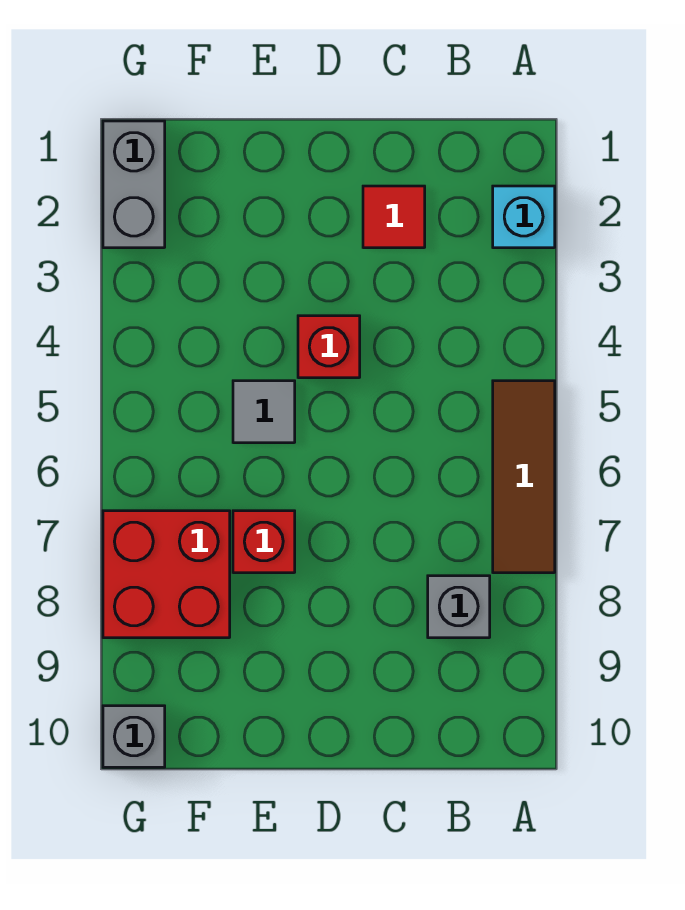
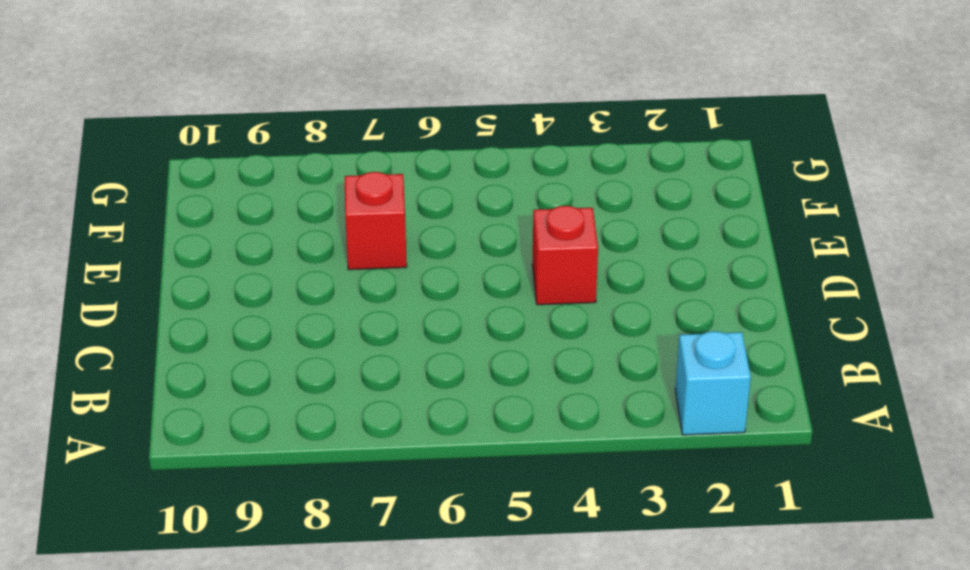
none -> brown 1x3 tile [493,381,555,573]
none -> grey 1x1 brick [428,576,490,638]

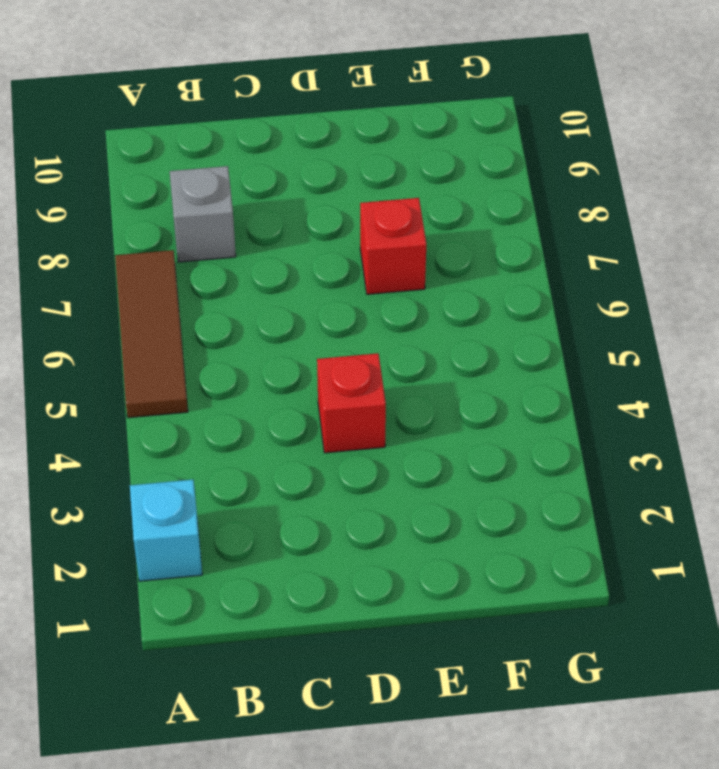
none -> red 1x1 tile [363,186,425,248]
none -> grey 1x1 tile [233,381,295,443]

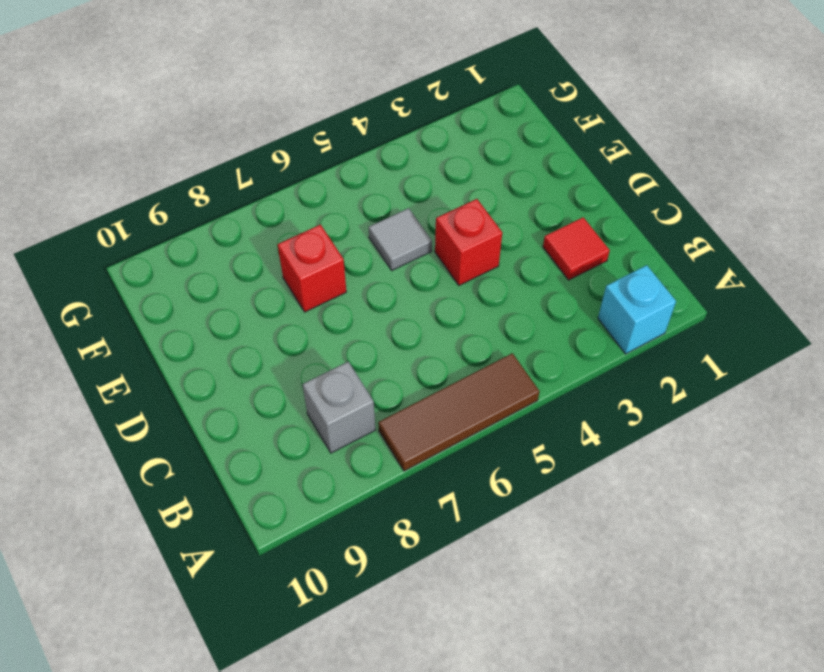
none -> red 2x2 brick [103,511,230,638]
none -> grey 1x2 brick [103,121,165,248]

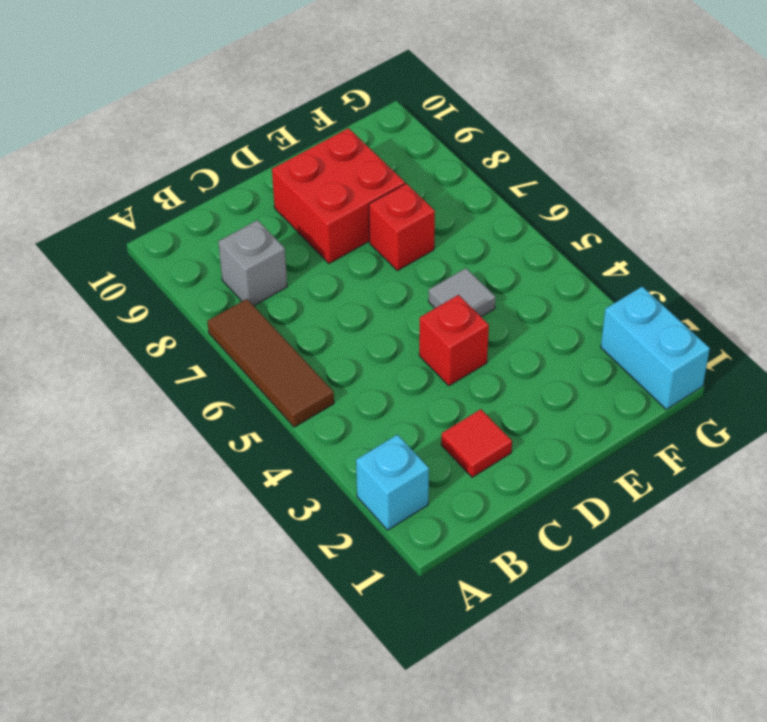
red 2x2 brick [272,128,405,264] -> red 2x2 brick moved to [103,511,230,638]
cyan 1x2 brick [601,287,710,409] -> grey 1x2 brick [103,121,165,248]
none -> grey 1x1 brick [103,706,165,767]

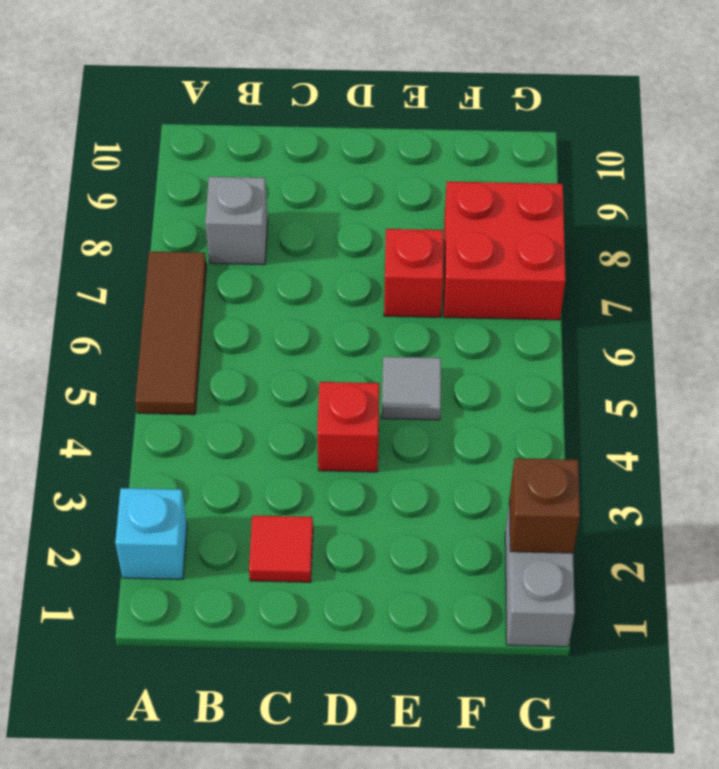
brown 1x1 brick [510,458,580,553] -> none
none -> grey 1x1 brick [103,706,165,767]

